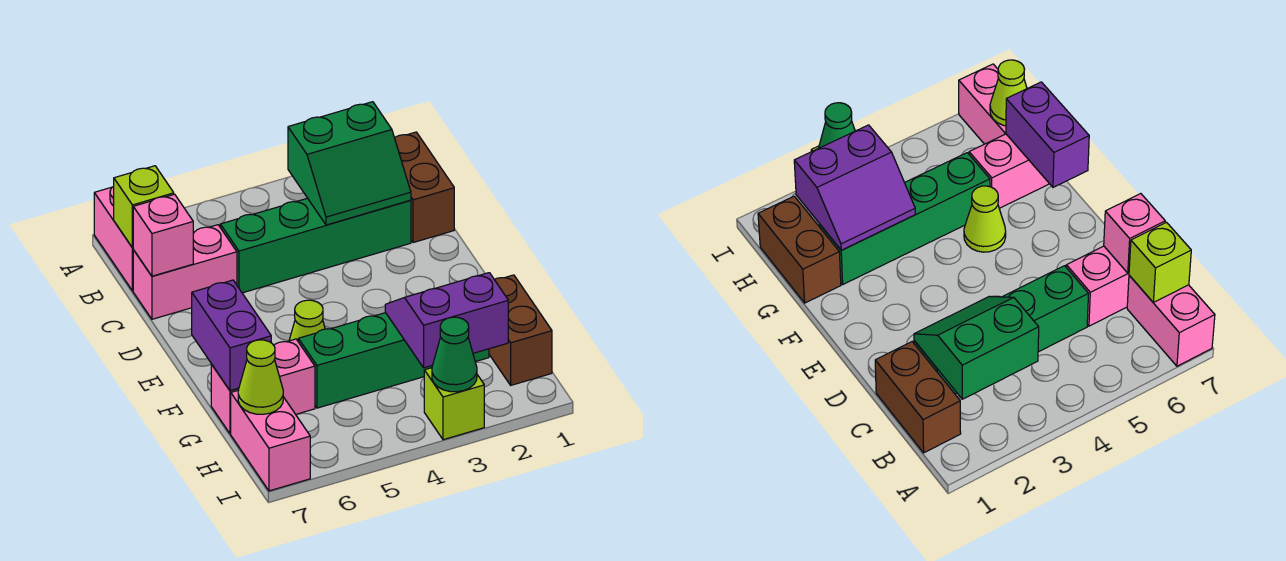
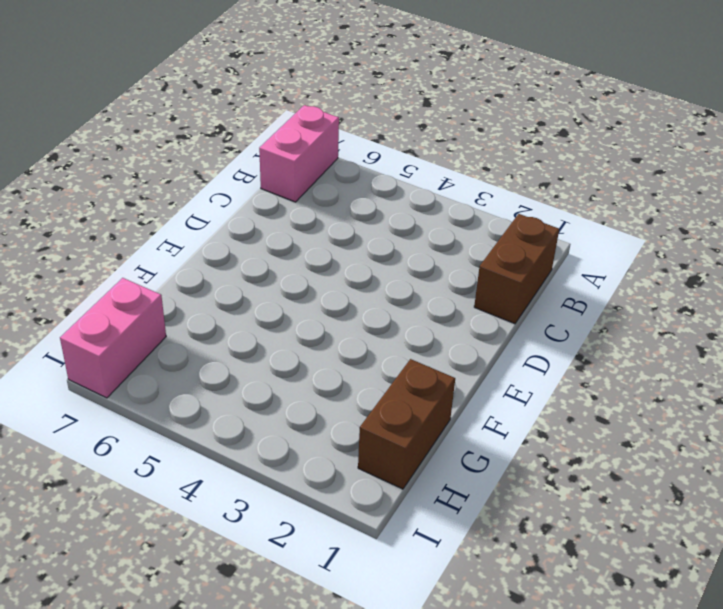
none -> green 1x4 brick [220,198,411,293]
none -> pink 1x2 brick [133,225,237,319]
none -> lime 1x1 cone [289,300,325,341]

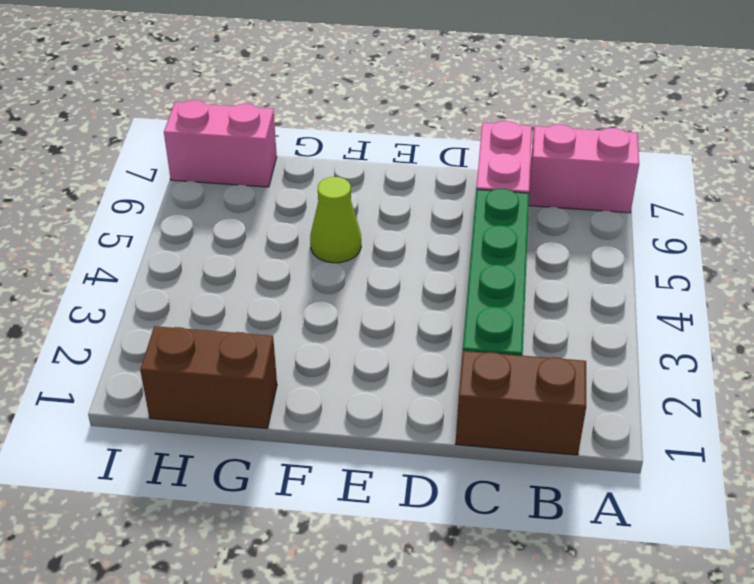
none -> green 1x4 brick [298,313,489,408]
none -> pink 1x2 brick [211,339,315,434]
none -> lime 1x1 brick [424,368,484,440]

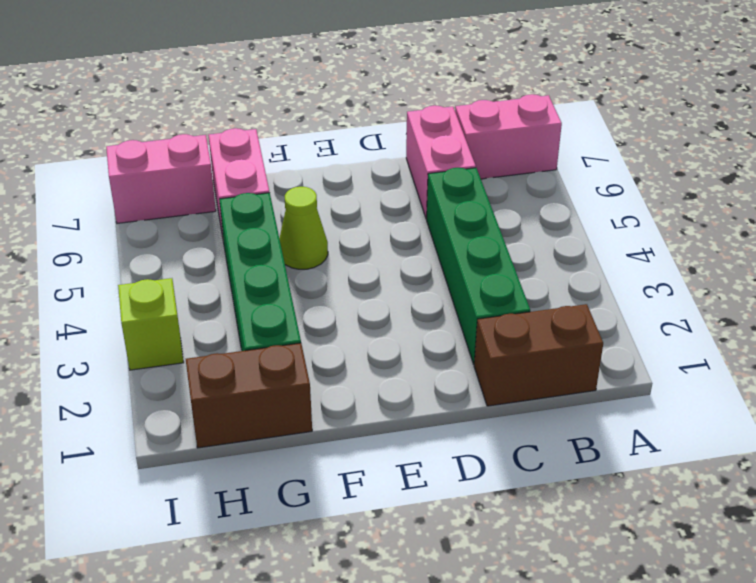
none -> green 2x2 slope [288,102,411,225]
none -> lime 1x1 brick [114,166,174,248]
none -> pink 1x1 brick [133,194,193,276]

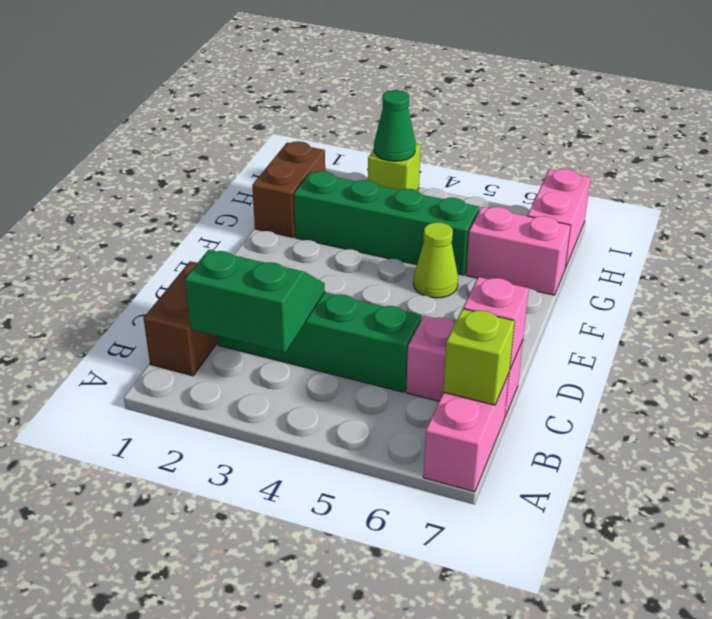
none -> purple 1x2 brick [192,280,271,391]
none -> purple 2x2 slope [385,273,508,368]
none -> lime 1x1 cone [238,340,283,414]

